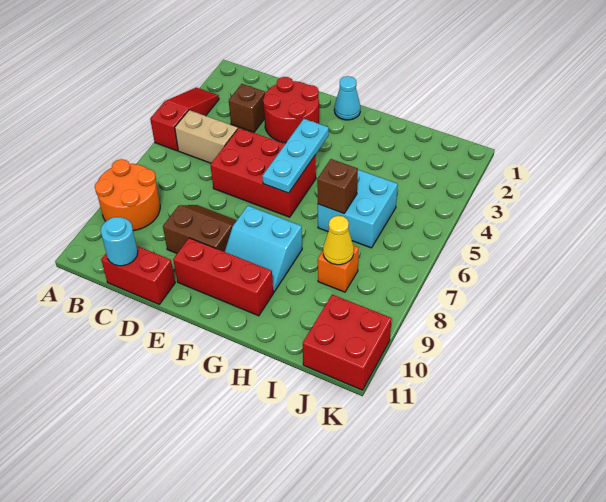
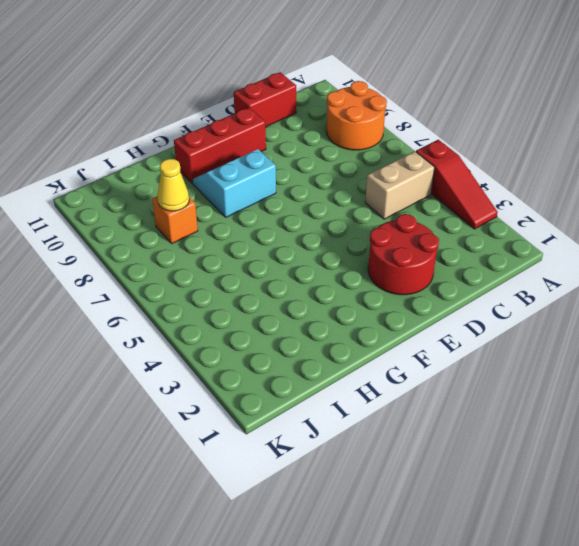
none -> brown 1x1 brick [229,84,265,133]
none -> red 2x3 brick [210,128,316,217]
none -> brown 2x2 slope [163,205,237,253]

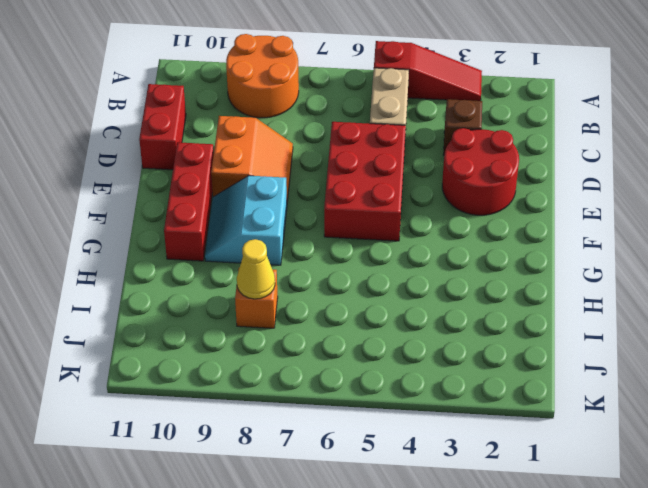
orange 2x2 slope [211,116,293,201] -> brown 2x2 slope [163,205,237,253]
none -> cyan 1x1 cone [334,76,360,120]
none -> cyan 2x2 brick [318,170,398,248]
none -> red 2x2 brick [303,295,392,390]

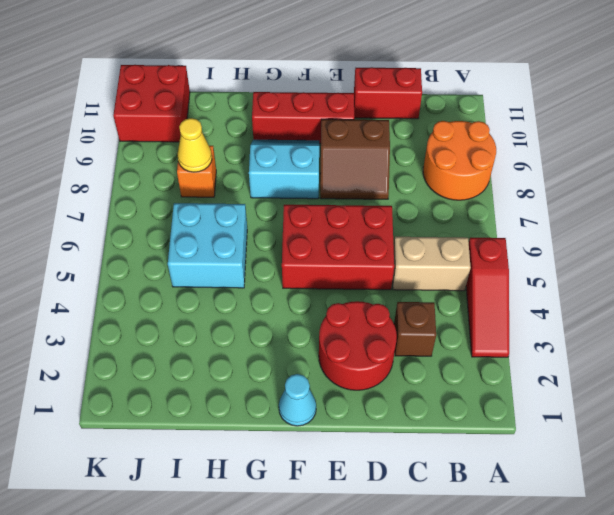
none -> cyan 1x1 round brick [101,217,138,266]
none -> cyan 1x3 plate [263,119,329,193]
none -> brown 1x1 brick [317,159,358,213]

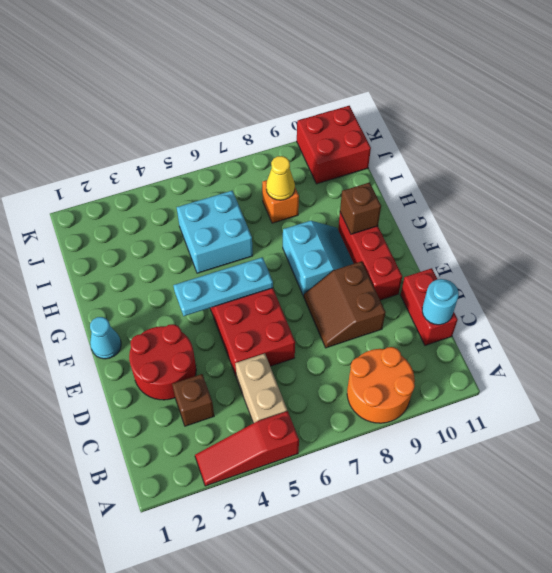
brown 1x1 brick [340,183,381,234] -> brown 1x1 brick moved to [317,159,358,213]

